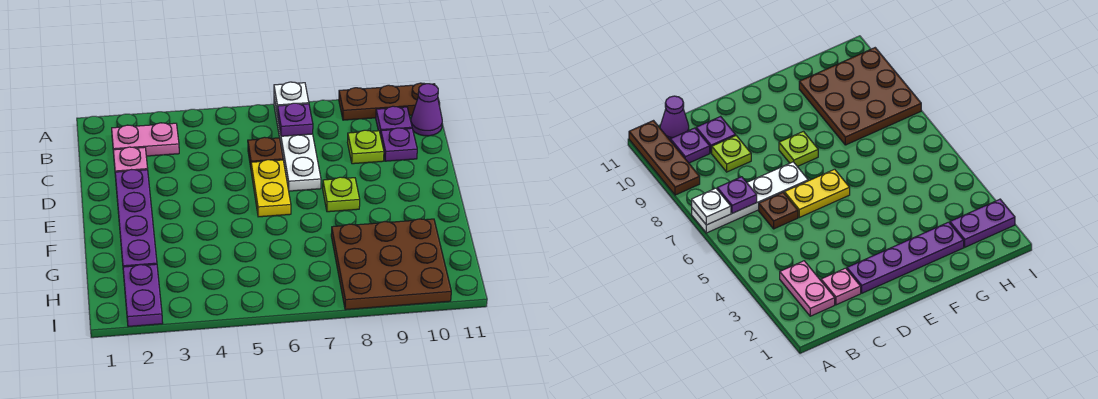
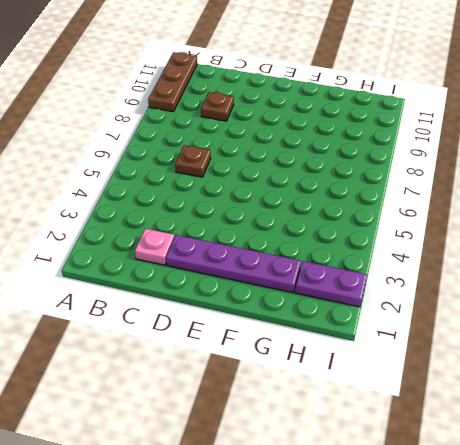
brown 1x1 plate [201,92,234,121] -> lime 1x1 plate [348,130,384,164]
none -> white 1x4 plate [274,98,321,191]
none -> pink 1x2 plate [112,123,179,156]
none -> purple 1x1 plate [376,106,412,136]

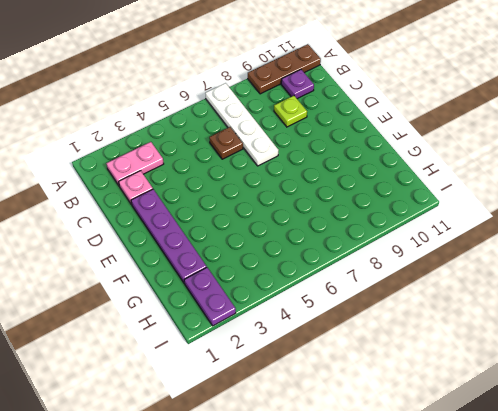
none -> purple 1x1 cone [411,84,442,136]
none -> purple 1x1 plate [380,128,417,161]
none -> yellow 1x2 plate [251,160,291,217]

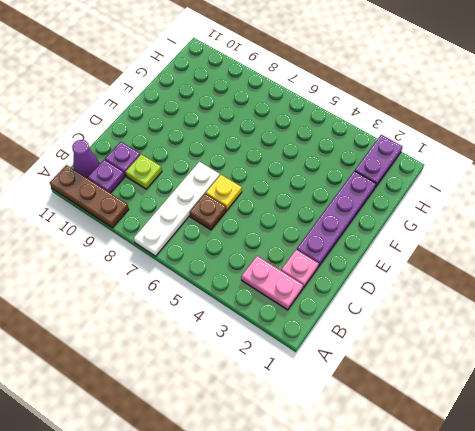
yellow 1x1 plate [206,175,242,210] -> yellow 1x2 plate [251,160,291,217]
none -> lime 1x1 plate [323,177,360,212]
none -> brown 3x3 plate [331,219,451,310]
none -> white 1x1 plate [274,82,309,114]

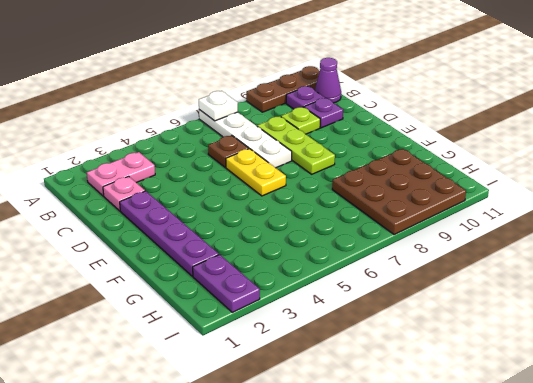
lime 1x3 plate [257,116,335,174] -> lime 1x1 plate [323,177,360,212]
none -> purple 1x1 plate [277,103,313,136]

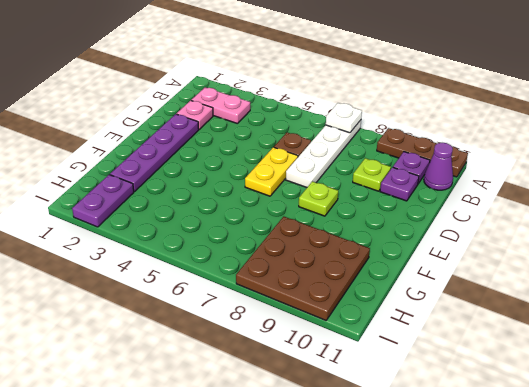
none -> purple 1x1 plate [277,103,313,136]

